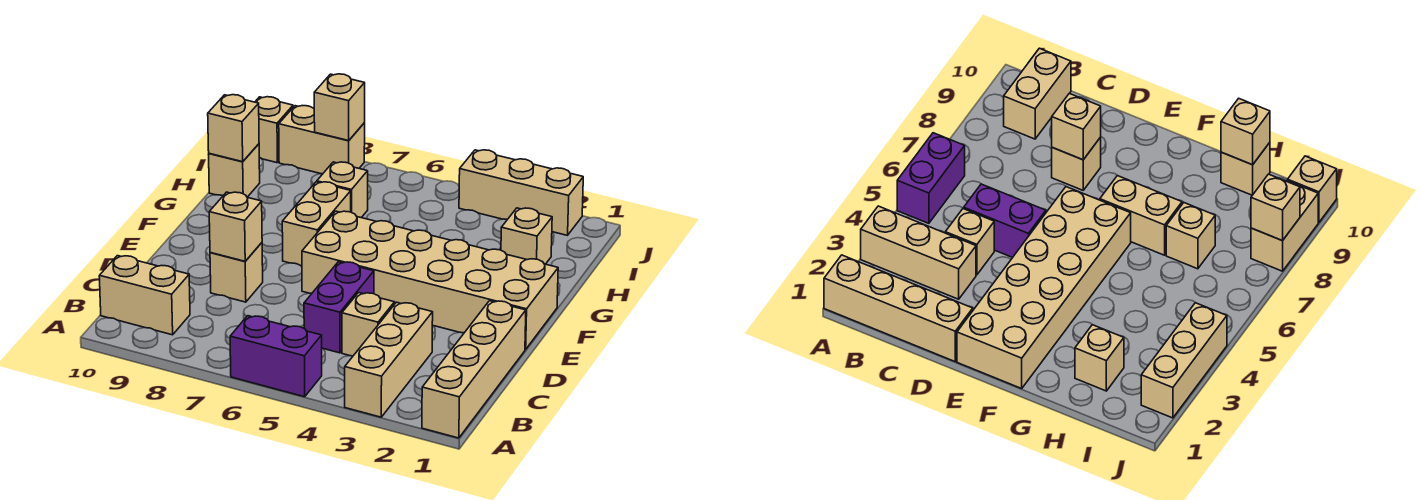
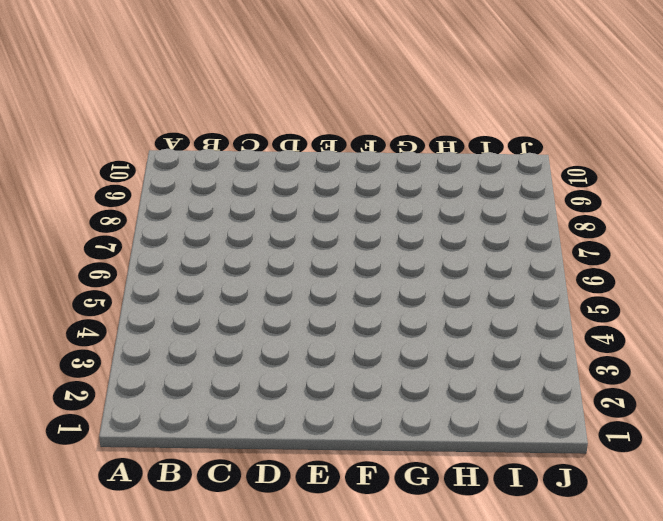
none -> tan 1x4 brick [422,301,526,438]
none -> tan 1x3 brick [345,302,433,417]
none -> purple 1x2 brick [230,316,322,397]

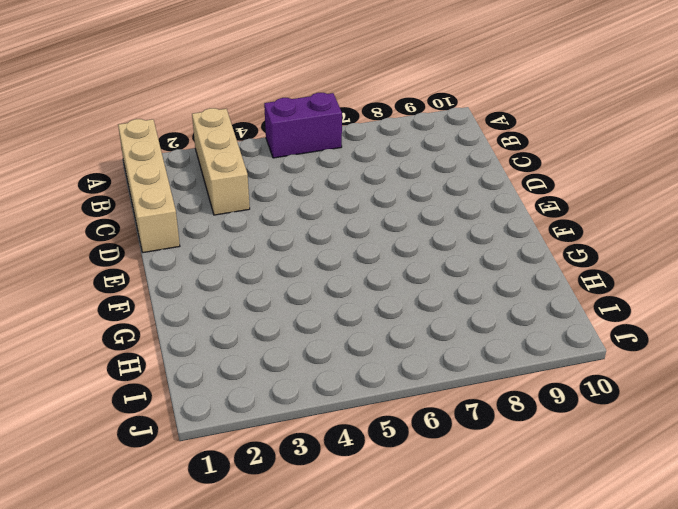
none -> tan 1x2 brick [99,256,190,335]
none -> tan 1x1 brick [342,293,395,356]
none -> purple 1x2 brick [304,262,374,353]

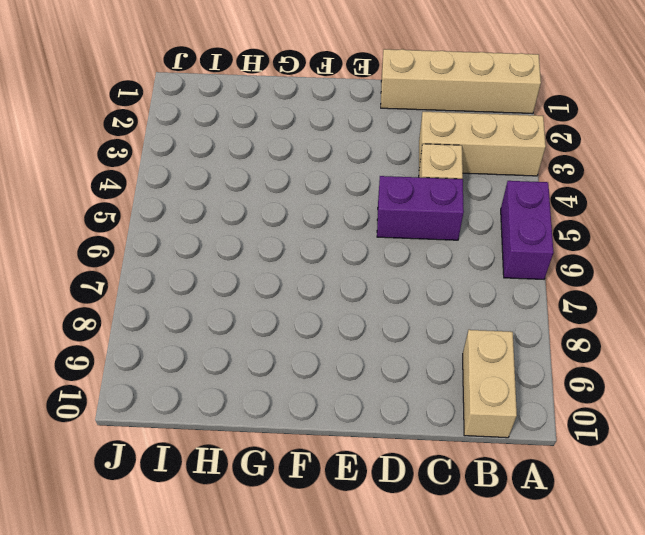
none -> tan 1x1 brick [210,243,263,302]
none -> tan 2x6 brick [302,211,558,349]
none -> tan 1x2 brick [282,182,351,266]

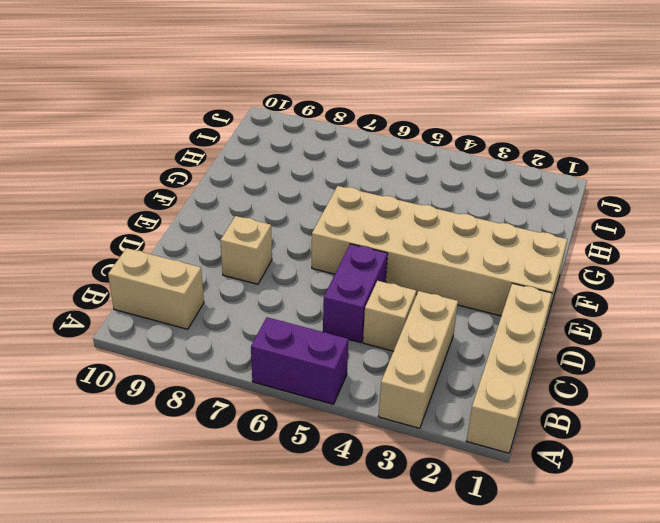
none -> tan 1x2 brick [282,182,351,266]
none -> tan 1x1 brick [501,208,552,264]
none -> tan 1x1 brick [317,162,368,218]

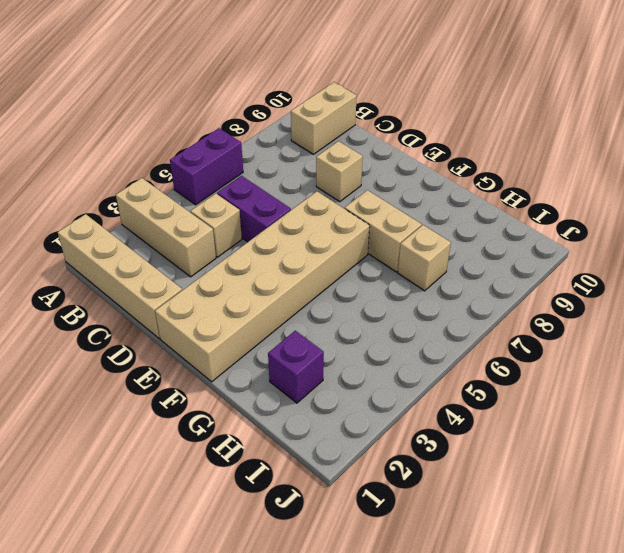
purple 1x1 brick [268,331,324,403] -> tan 1x1 brick [501,208,552,264]
none -> tan 1x1 brick [209,144,260,197]
none -> tan 1x3 brick [459,150,583,235]
none -> tan 1x2 brick [279,106,365,174]

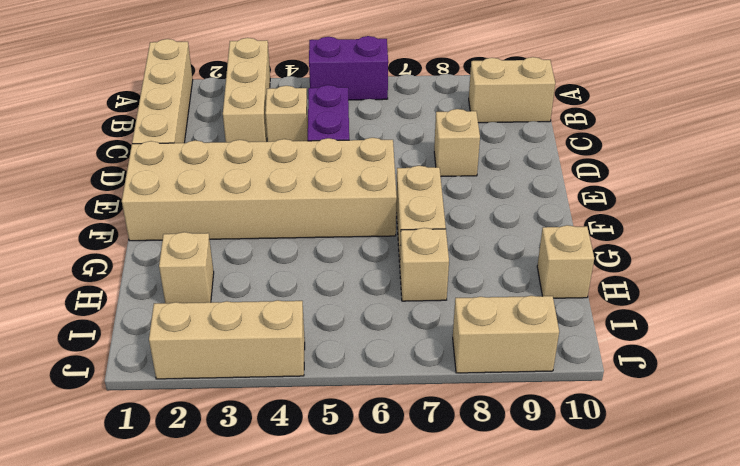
none -> tan 1x1 brick [255,97,293,163]
none -> tan 1x1 brick [209,192,262,261]
none -> tan 1x1 brick [208,95,259,162]

